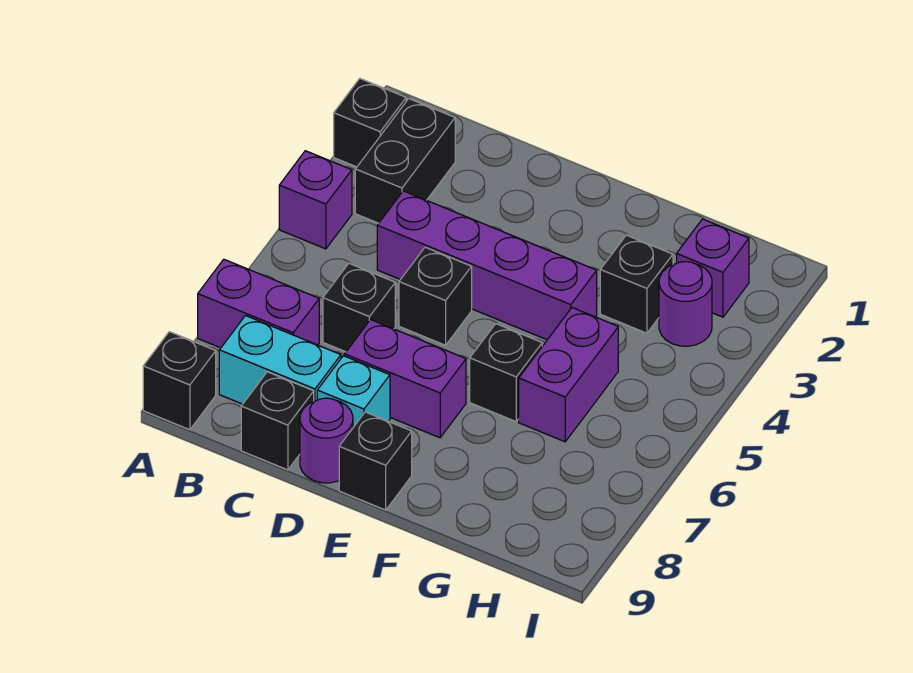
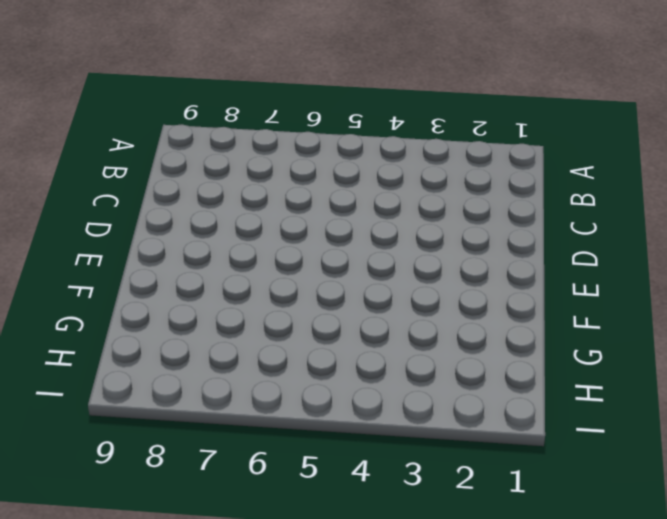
none -> black 1x1 brick [334,79,406,167]
none -> purple 1x1 brick [279,151,352,249]
none -> purple 1x2 brick [198,259,319,348]

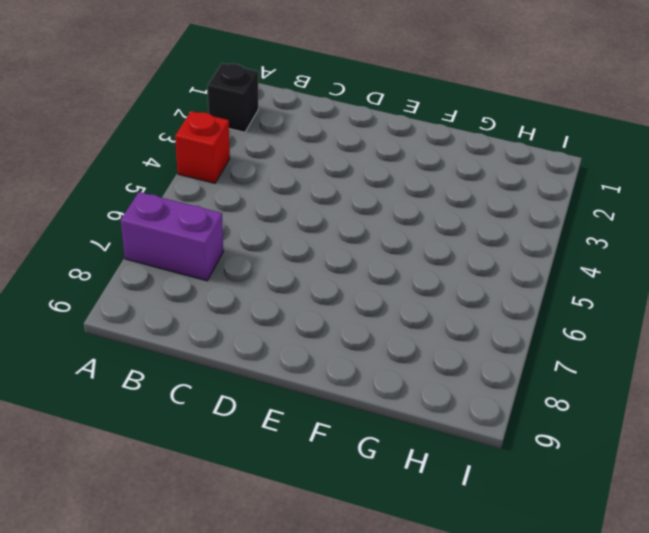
red 1x1 brick [175,111,230,183] -> purple 1x1 brick [279,151,352,249]
none -> black 1x1 brick [143,332,216,430]
none -> black 1x2 brick [355,99,455,223]
none -> cyan 1x2 brick [219,316,341,404]

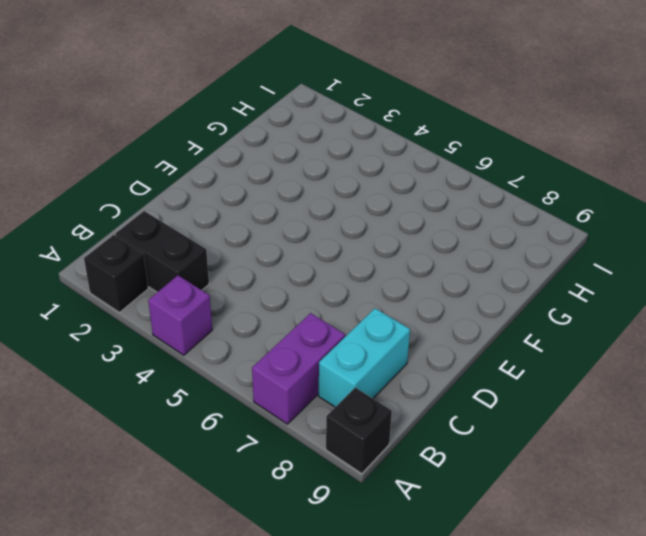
none -> purple 1x4 brick [377,191,597,340]
none -> black 1x1 brick [323,263,395,352]
none -> black 1x1 brick [241,372,314,470]

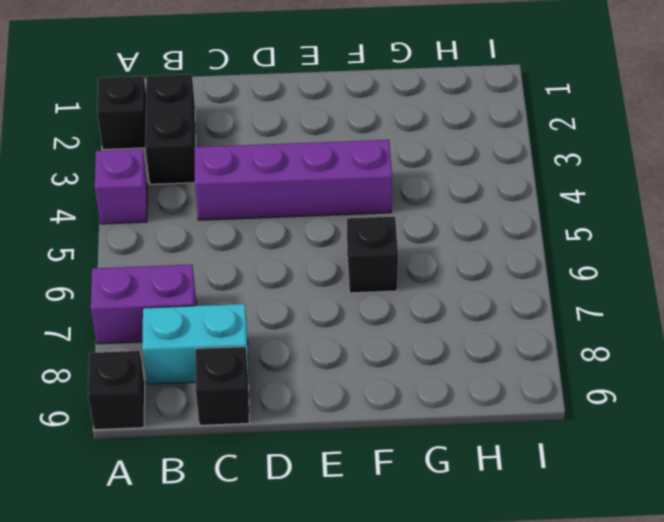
none -> black 1x1 brick [323,263,395,352]
none -> black 1x1 brick [399,247,472,345]
none -> purple 1x2 brick [345,320,466,438]

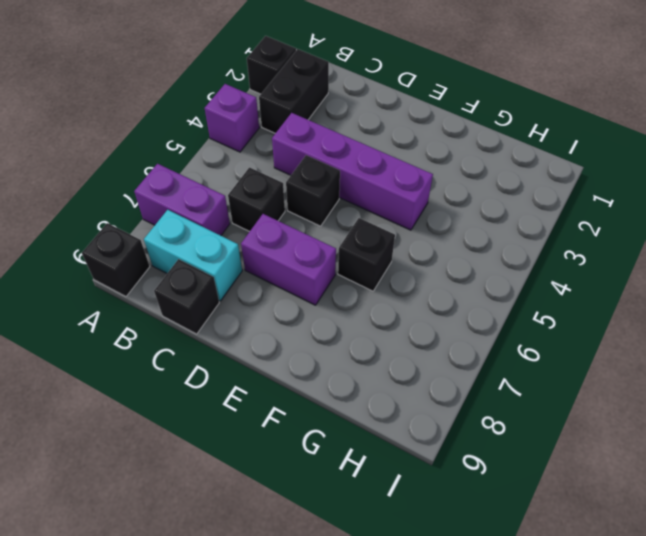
none -> cyan 1x1 brick [317,356,390,427]
none -> purple 1x1 round brick [300,398,353,483]
none -> black 1x1 brick [339,412,412,510]

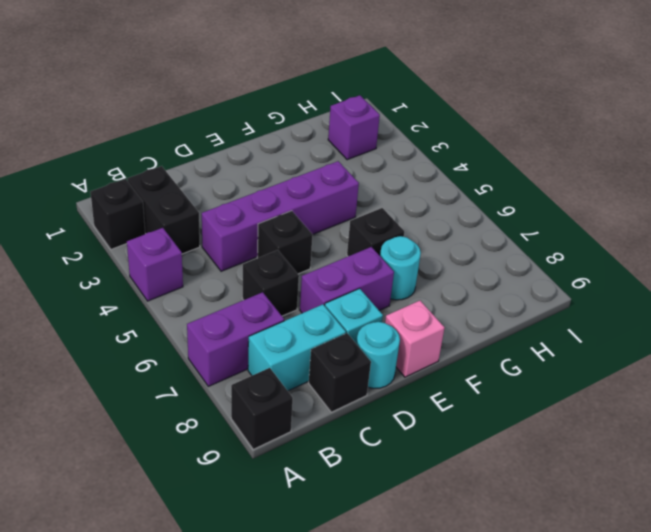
cyan 1x1 round brick [356,322,400,388] -> purple 1x1 round brick [300,398,353,483]
pink 1x1 brick [385,301,444,377] -> black 1x1 brick [339,412,412,510]
cyan 1x1 round brick [380,236,421,300] -> none
none -> black 1x1 brick [600,235,673,333]
none -> purple 1x2 brick [519,308,618,442]
none -> purple 1x1 round brick [659,262,712,346]

